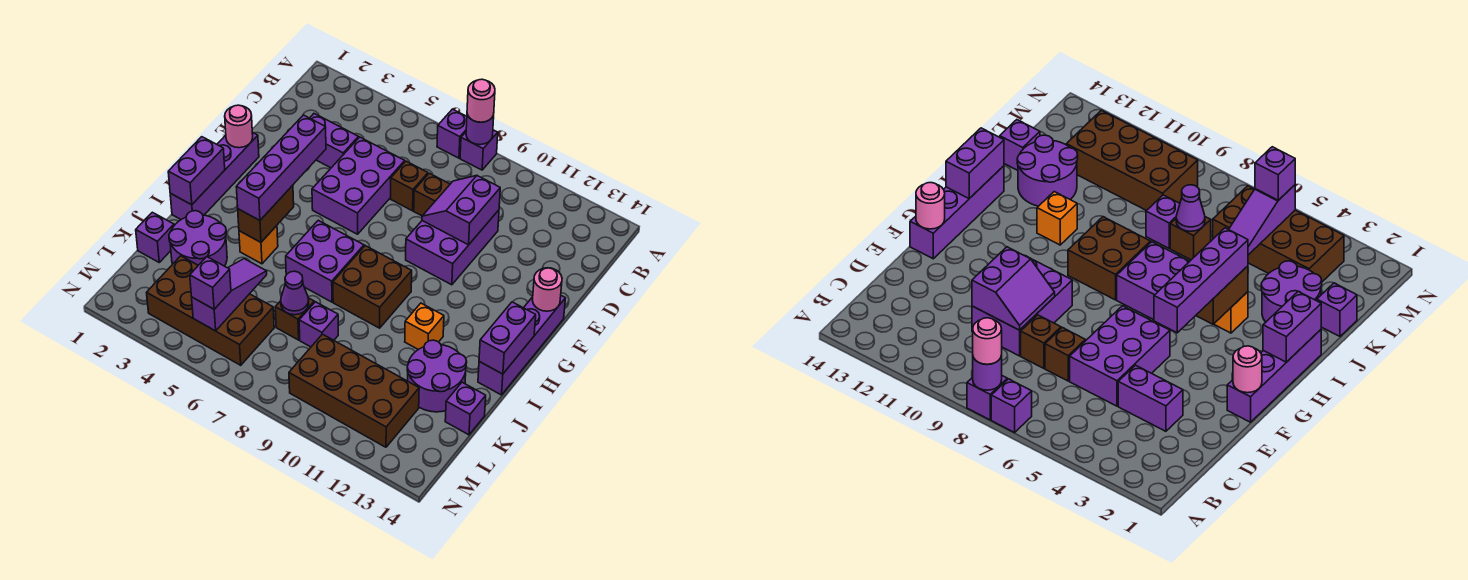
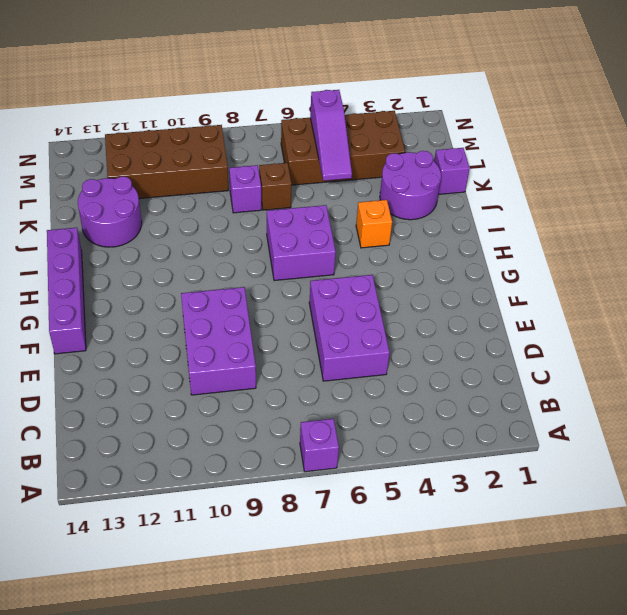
none -> purple 1x1 brick [460,130,498,170]
none -> purple 1x2 brick [310,114,359,168]
none -> brown 1x1 brick [391,161,428,211]
none -> brown 1x1 brick [414,173,450,216]

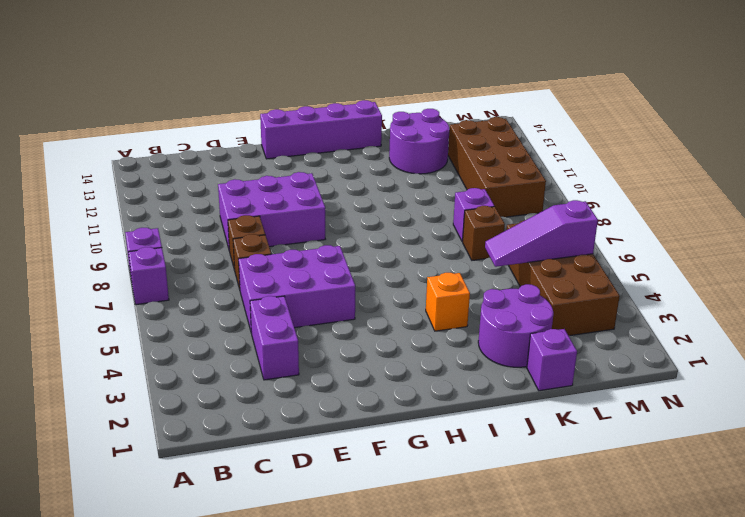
none -> purple 1x4 brick [170,132,259,219]
none -> purple 2x2 brick [286,220,364,302]
none -> brown 2x2 brick [333,246,412,328]
none -> orange 1x1 brick [405,303,444,350]

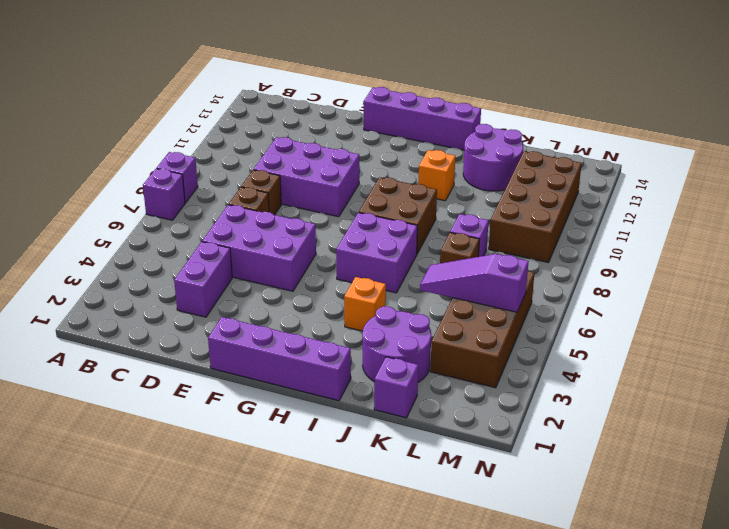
none -> purple 1x1 brick [445,382,486,435]
none -> purple 1x1 round brick [466,114,494,145]
none -> purple 2x2 slope [422,176,500,245]
none -> pink 1x1 round brick [225,105,253,148]

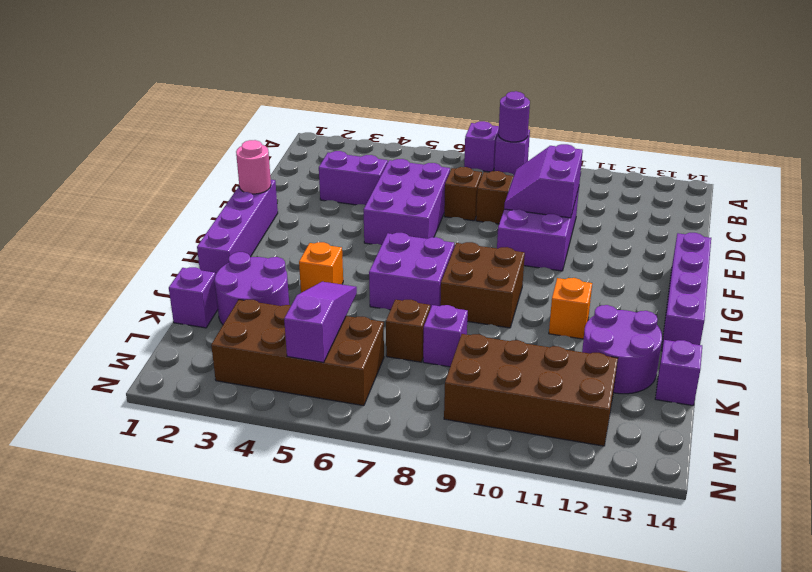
none -> pink 1x1 round brick [532,268,562,311]
none -> purple 1x2 brick [168,137,225,205]
none -> brown 1x2 brick [238,185,294,242]
none -> purple 1x2 brick [479,302,536,374]

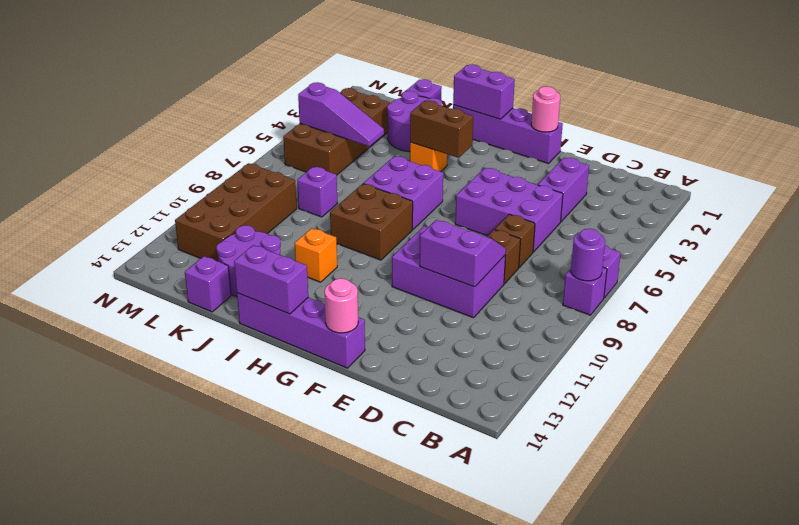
none -> brown 1x1 brick [275,298,314,340]
none -> purple 1x1 cone [281,271,309,315]
none -> pink 1x1 round brick [467,79,495,122]
none -> purple 1x4 brick [236,115,326,220]

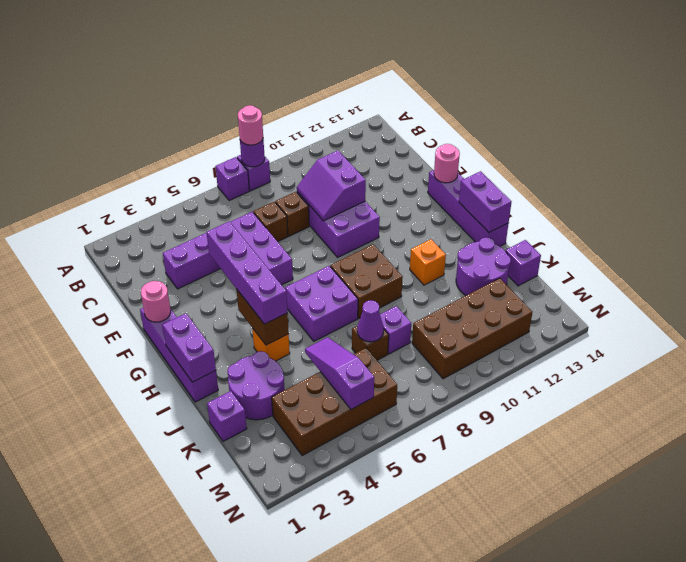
none -> purple 1x1 brick [190,257,231,309]

